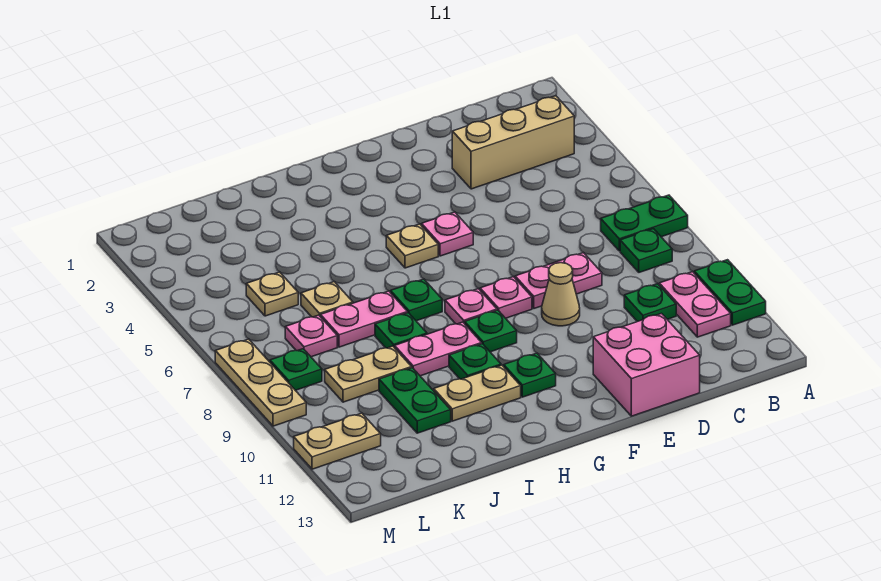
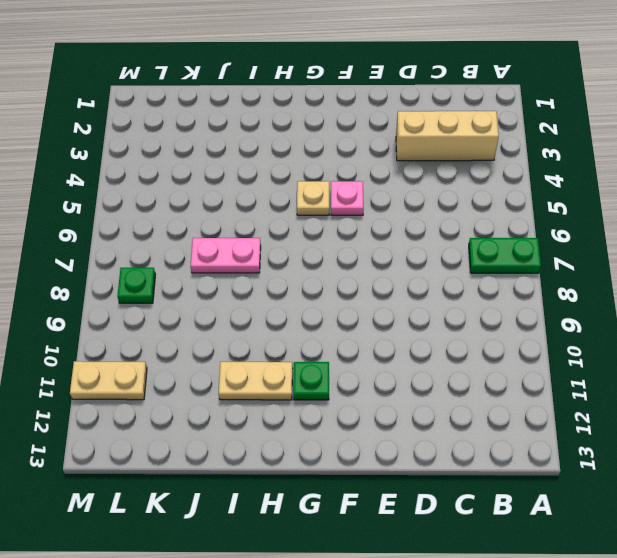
none -> green 1x2 plate [694,260,766,325]
none -> green 1x1 plate [620,229,672,272]
none -> pink 1x2 plate [659,272,731,337]

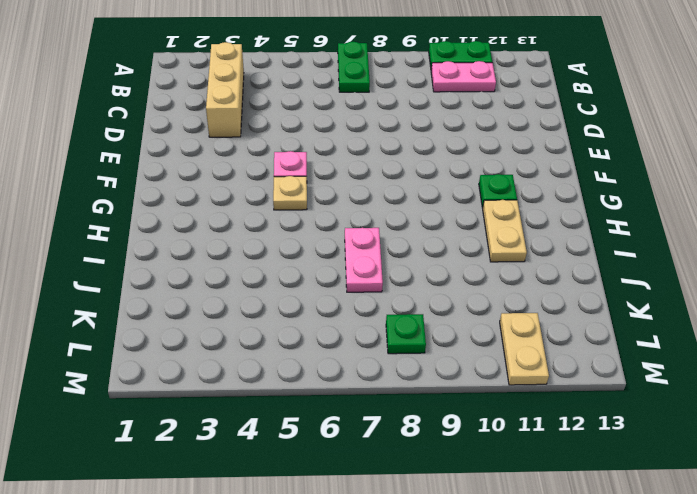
none -> green 1x1 plate [620,229,672,272]
none -> green 1x1 plate [624,284,676,322]
none -> pink 1x2 plate [515,253,602,308]

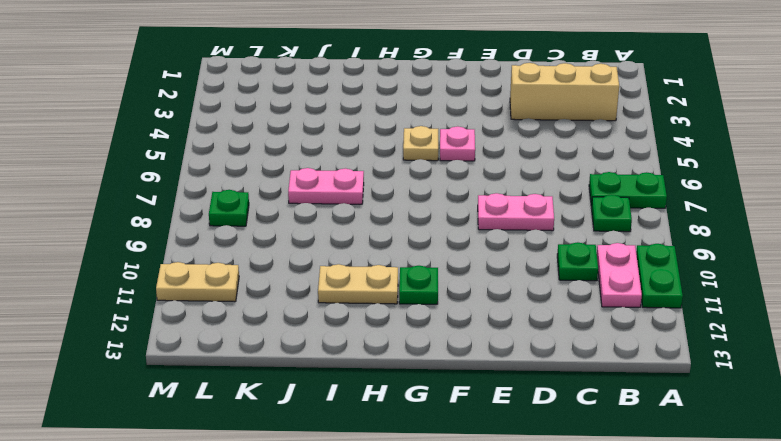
none -> pink 2x2 brick [593,313,700,416]
none -> tan 1x1 cone [542,263,580,326]
none -> pink 1x1 plate [480,277,532,318]

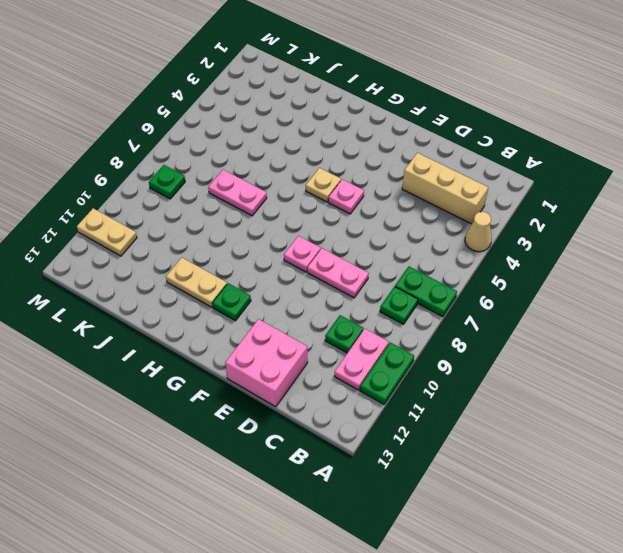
tan 1x1 cone [465,212,492,252] -> tan 1x1 cone moved to [542,263,580,326]
none -> pink 1x1 plate [445,289,497,324]
none -> green 1x1 plate [465,310,517,352]
none -> green 1x1 plate [391,279,442,321]

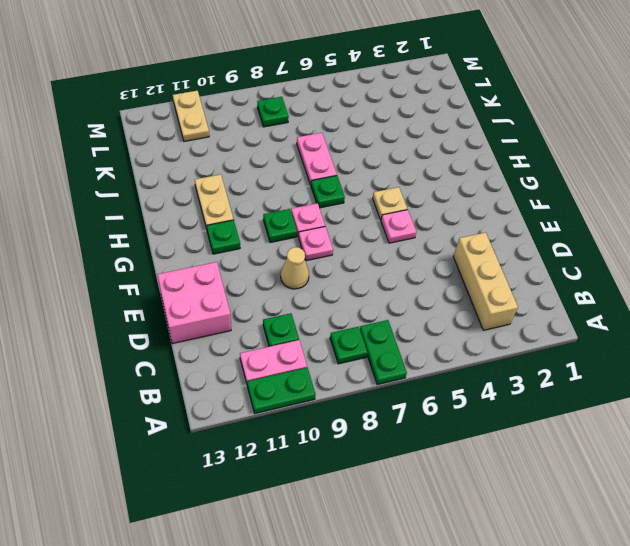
none -> pink 1x2 plate [515,253,602,308]
none -> pink 1x2 plate [395,322,482,376]
none -> green 1x1 plate [449,344,501,379]

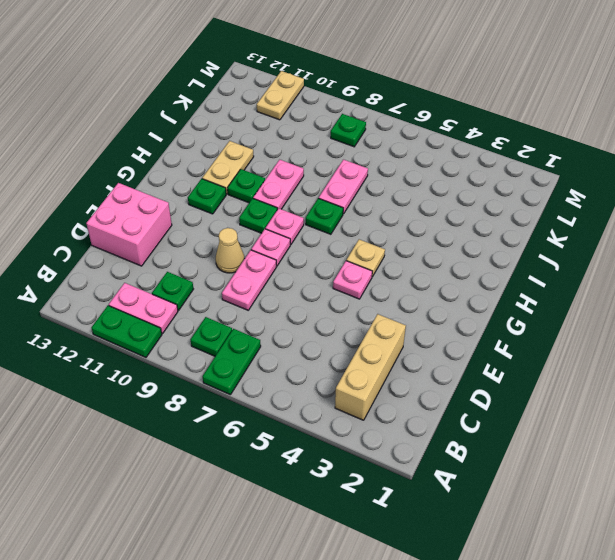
none -> green 1x1 plate [375,313,427,348]
none -> tan 1x1 plate [301,282,353,317]
none -> tan 1x2 plate [325,346,412,402]

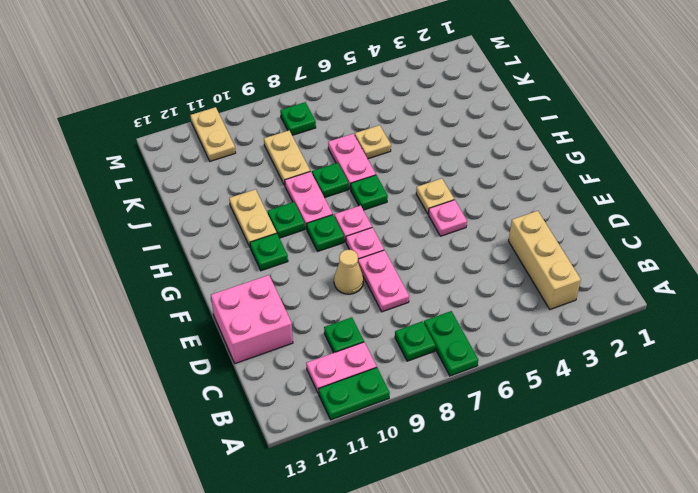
none -> green 1x2 plate [379,368,451,433]
none -> tan 1x1 plate [246,272,298,316]
none -> pink 1x1 plate [285,315,337,357]

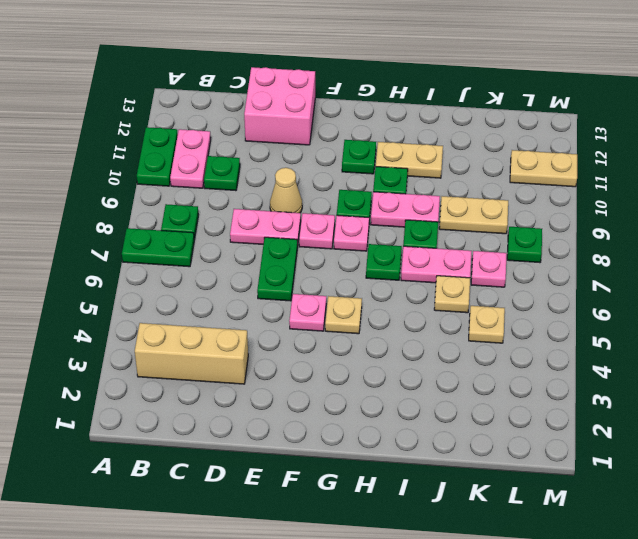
green 1x2 plate [257,237,298,301] -> green 1x2 plate moved to [379,368,451,433]
none -> tan 1x3 plate [215,339,306,426]

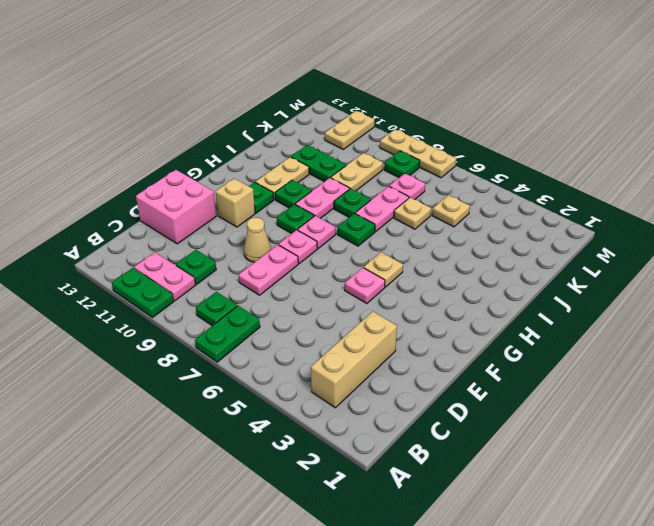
tan 1x1 brick [216,178,255,227] -> none

